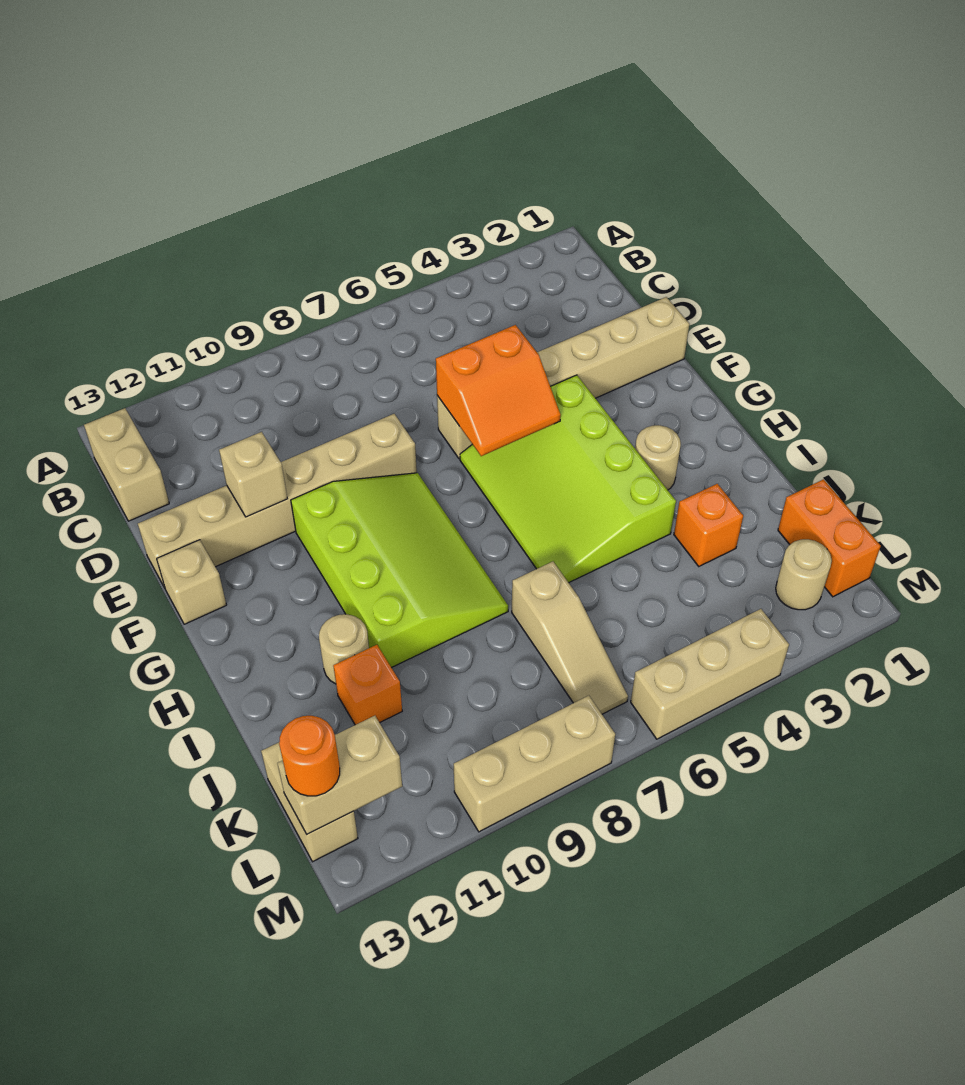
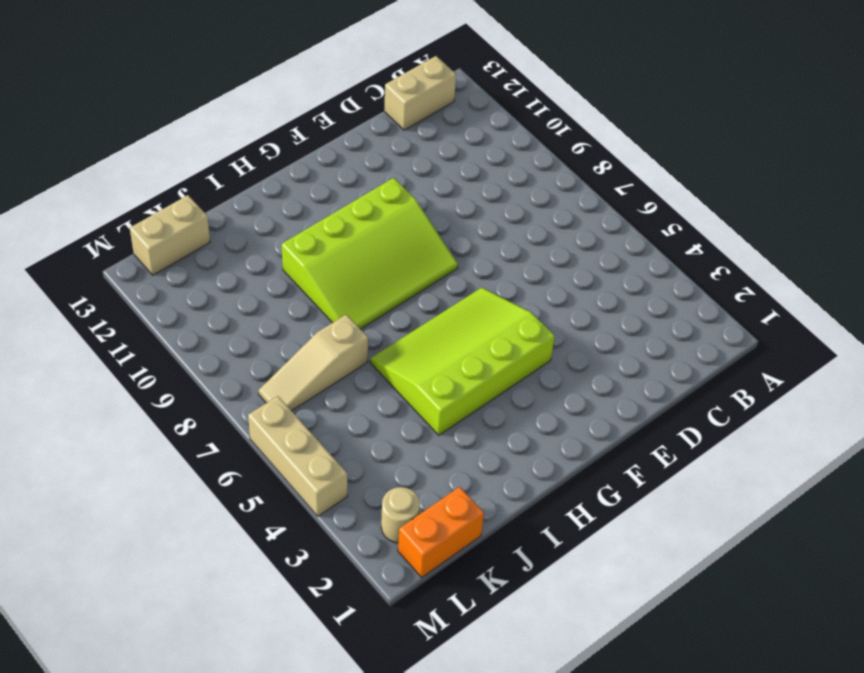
none -> tan 1x6 brick [437,297,689,459]
none -> tan 1x6 brick [138,414,417,588]
none -> tan 1x1 brick [157,540,226,624]

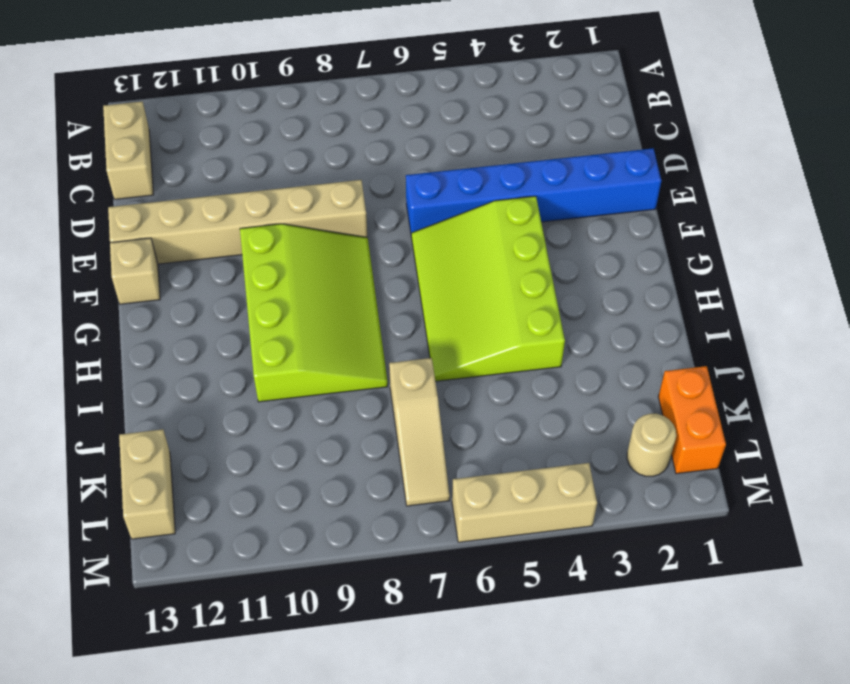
blue 1x6 brick [406,148,661,233] -> tan 1x6 brick [437,297,689,459]
none -> tan 1x1 round brick [635,425,681,490]
none -> tan 1x1 round brick [319,614,369,684]
none -> orange 1x1 brick [674,484,743,566]

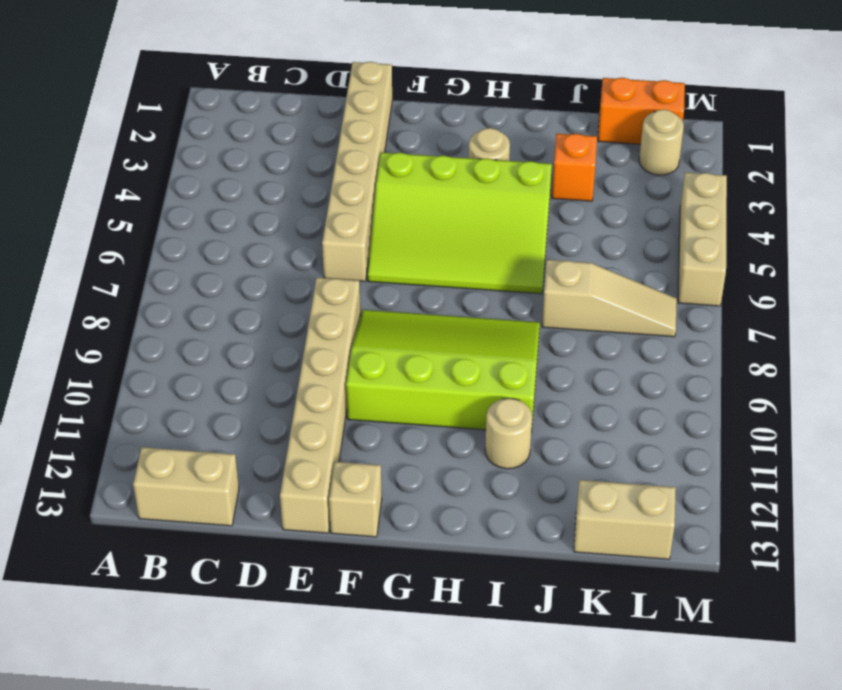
none -> orange 1x1 brick [333,645,402,725]
none -> tan 1x3 brick [454,696,615,832]
none -> orange 2x2 slope [436,325,561,456]

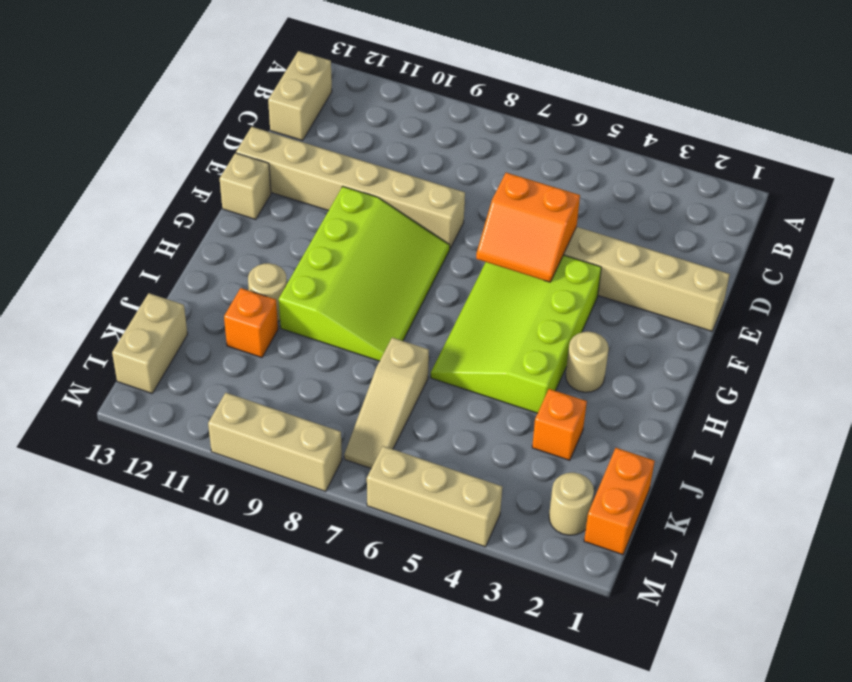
none -> tan 1x1 brick [219,432,287,517]
none -> tan 1x2 brick [277,716,402,834]
none -> orange 1x1 round brick [279,716,340,796]

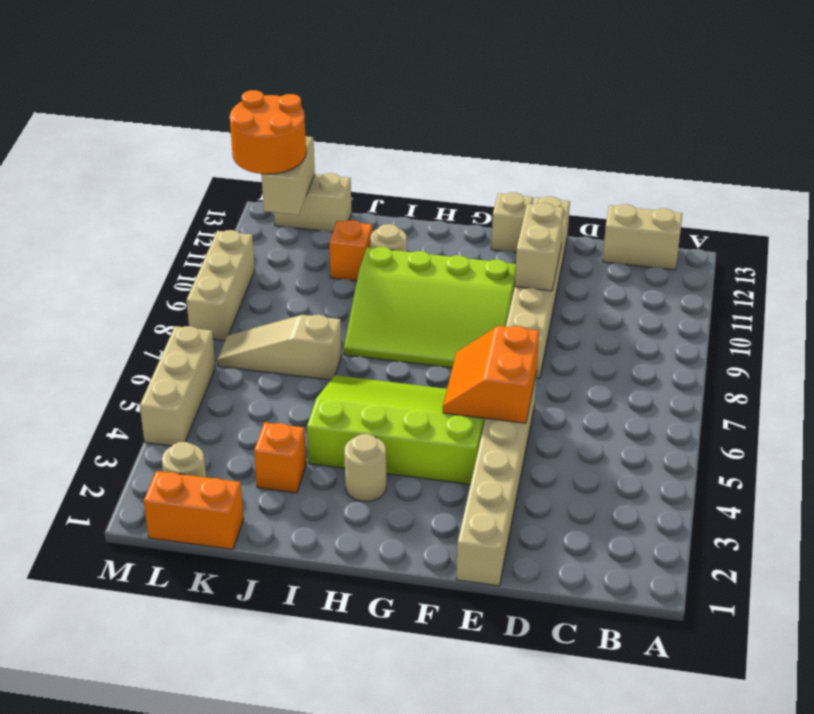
tan 1x2 brick [515,203,564,291] -> tan 1x1 brick [219,432,287,517]
orange 2x2 round brick [230,90,306,174] -> orange 1x1 round brick [279,716,340,796]

